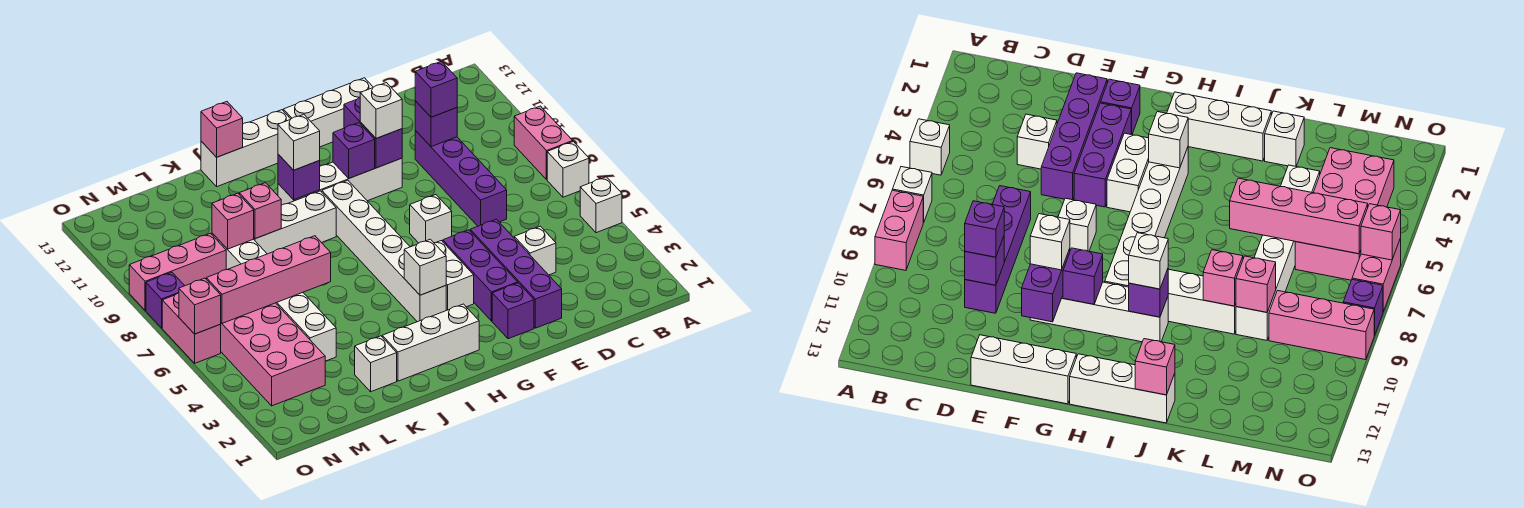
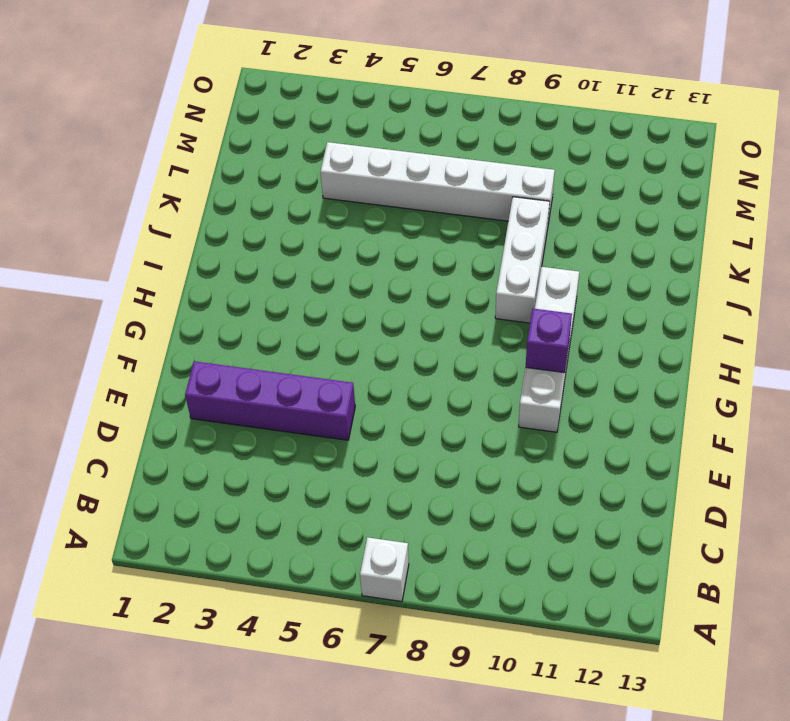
none -> white 1x1 brick [580,177,622,233]
none -> pink 1x2 brick [514,106,573,180]
none -> white 1x1 brick [514,226,556,275]
none -> purple 1x4 brick [415,130,507,226]

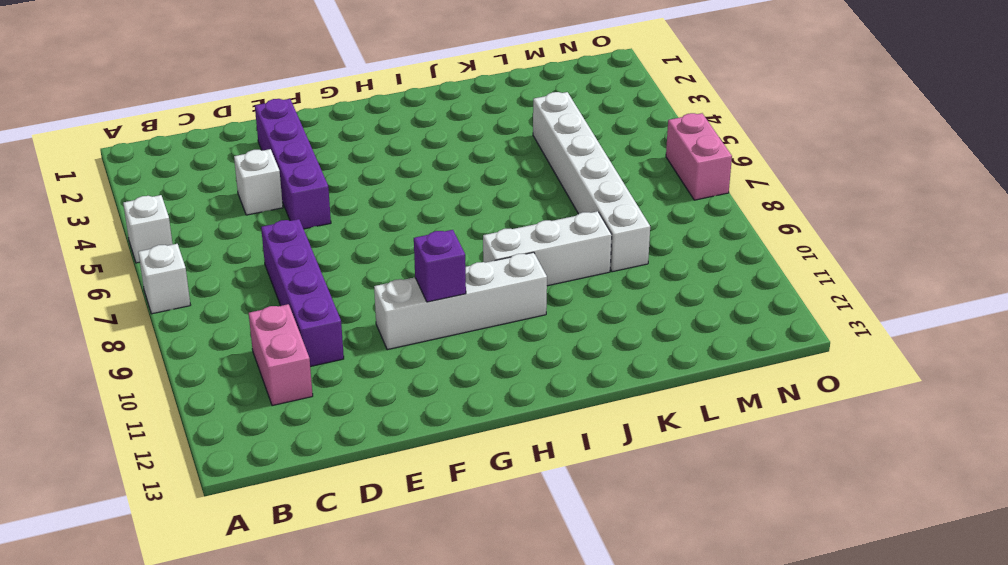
pink 1x2 brick [249,304,313,406] -> pink 1x2 brick moved to [514,106,573,180]
none -> white 1x3 brick [283,78,373,147]
none -> purple 1x1 brick [492,283,534,339]
none -> purple 1x3 brick [443,230,518,321]
none -> white 1x1 brick [410,195,452,243]

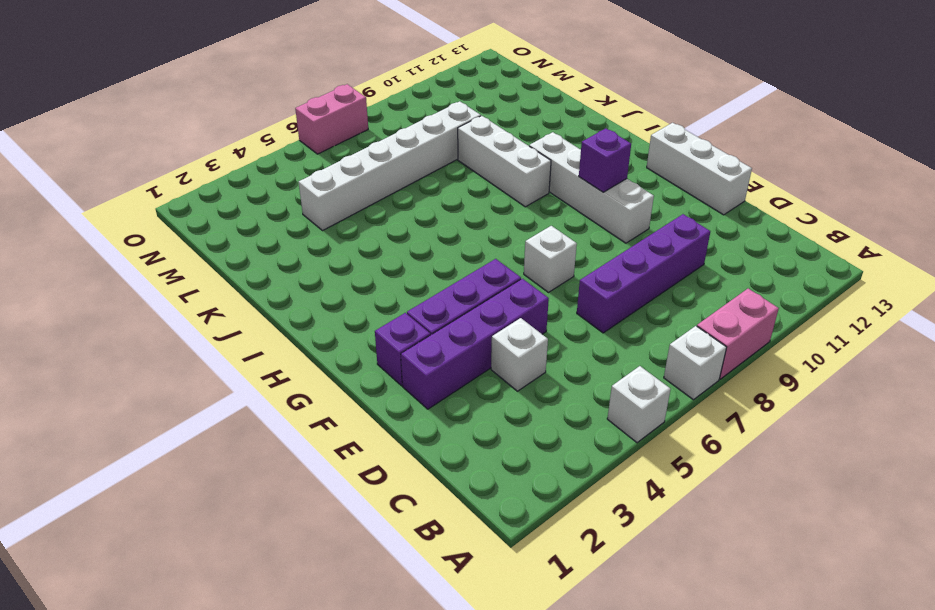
none -> white 1x2 brick [435,241,474,310]
none -> white 1x3 brick [382,304,479,381]
none -> white 1x6 brick [322,180,446,322]
none -> white 1x3 brick [201,110,290,187]

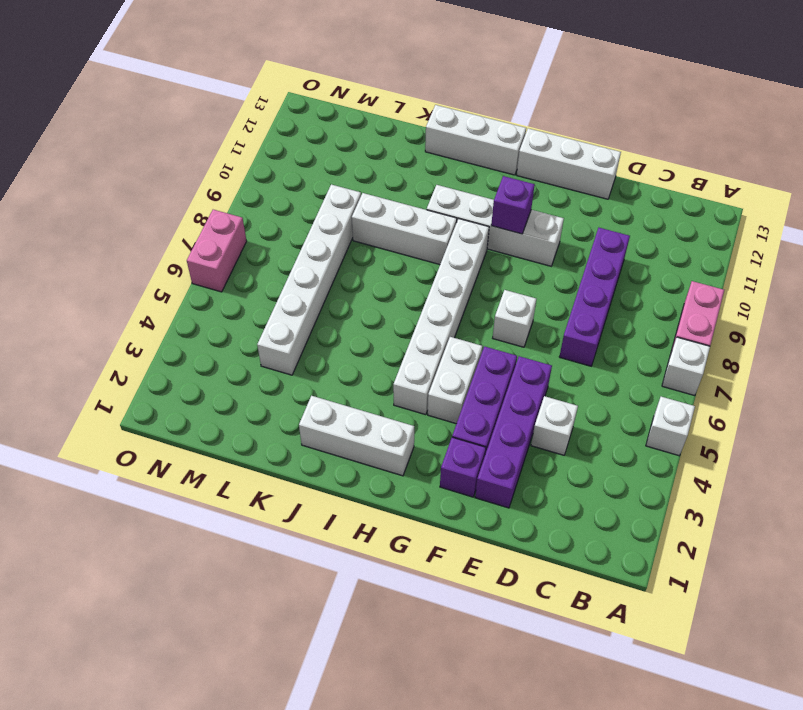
none -> white 1x1 brick [355,336,397,392]
none -> pink 2x4 brick [221,303,325,406]
none -> pink 1x3 brick [129,233,226,310]
none -> purple 1x1 brick [146,272,184,328]

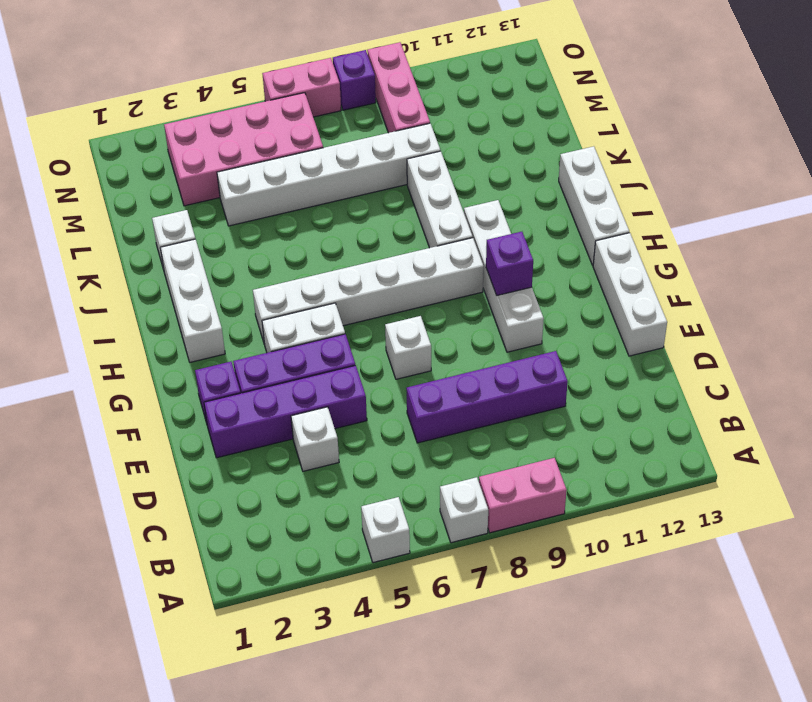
none -> purple 1x1 brick [415,101,457,147]
none -> purple 1x2 brick [344,97,402,168]
none -> white 1x1 brick [404,239,446,295]
none -> purple 1x1 brick [278,154,320,200]

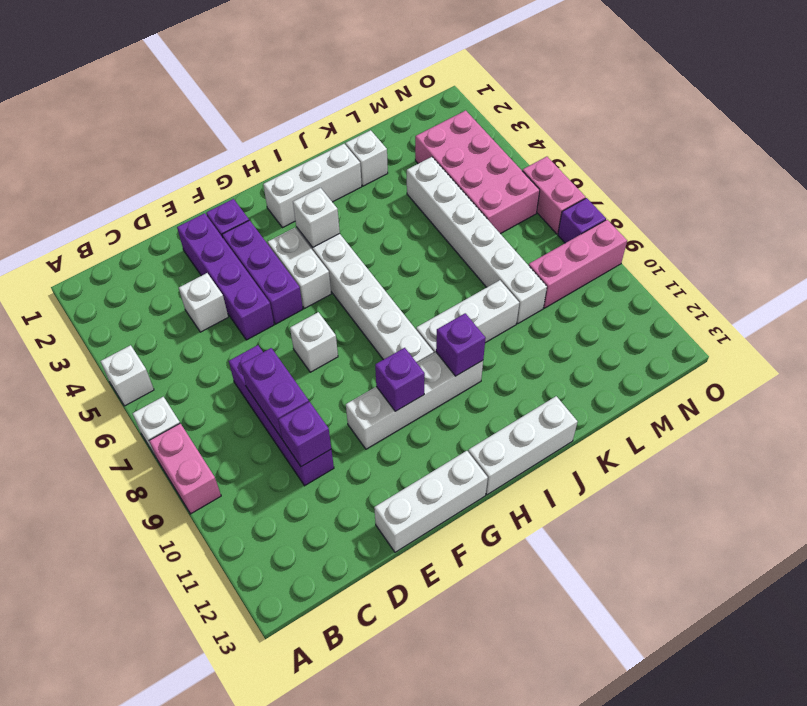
purple 1x2 brick [241,348,309,438] -> purple 1x2 brick moved to [344,97,402,168]
none -> pink 1x1 brick [201,102,243,157]
none -> pink 1x4 brick [206,236,331,323]
none -> pink 1x1 brick [239,183,281,239]
none -> pink 1x1 brick [212,193,254,249]

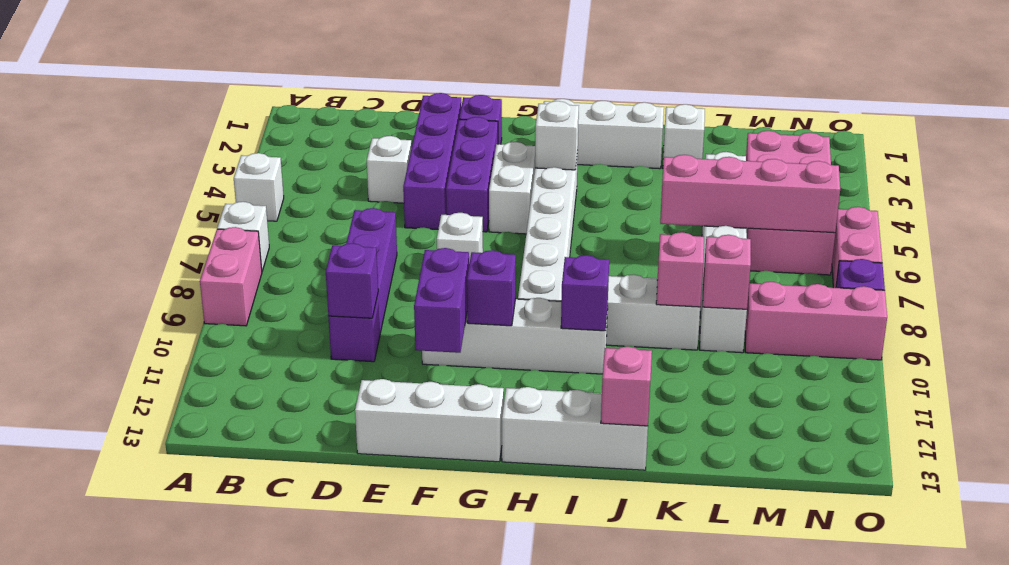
none -> pink 1x1 brick [179,278,221,334]
none -> purple 1x1 brick [415,61,457,117]
none -> white 1x1 brick [360,83,402,139]
none -> white 1x1 brick [278,114,320,170]

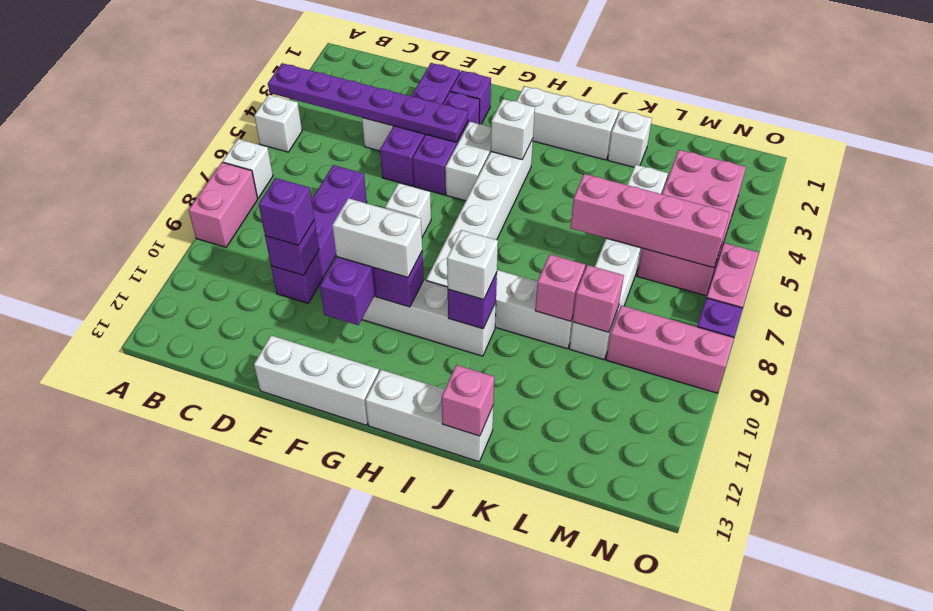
purple 1x6 plate [268,63,468,142] -> none
white 1x2 brick [332,198,422,277] -> white 1x1 brick [360,83,402,139]
none -> pink 1x1 brick [179,278,221,334]

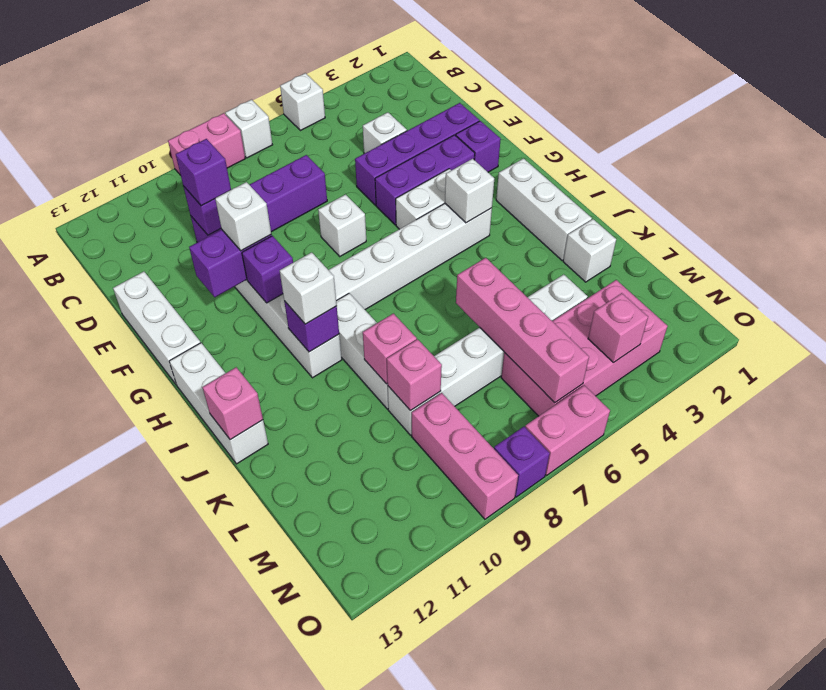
pink 1x1 brick [588,293,648,362] -> pink 1x1 brick moved to [179,278,221,334]

